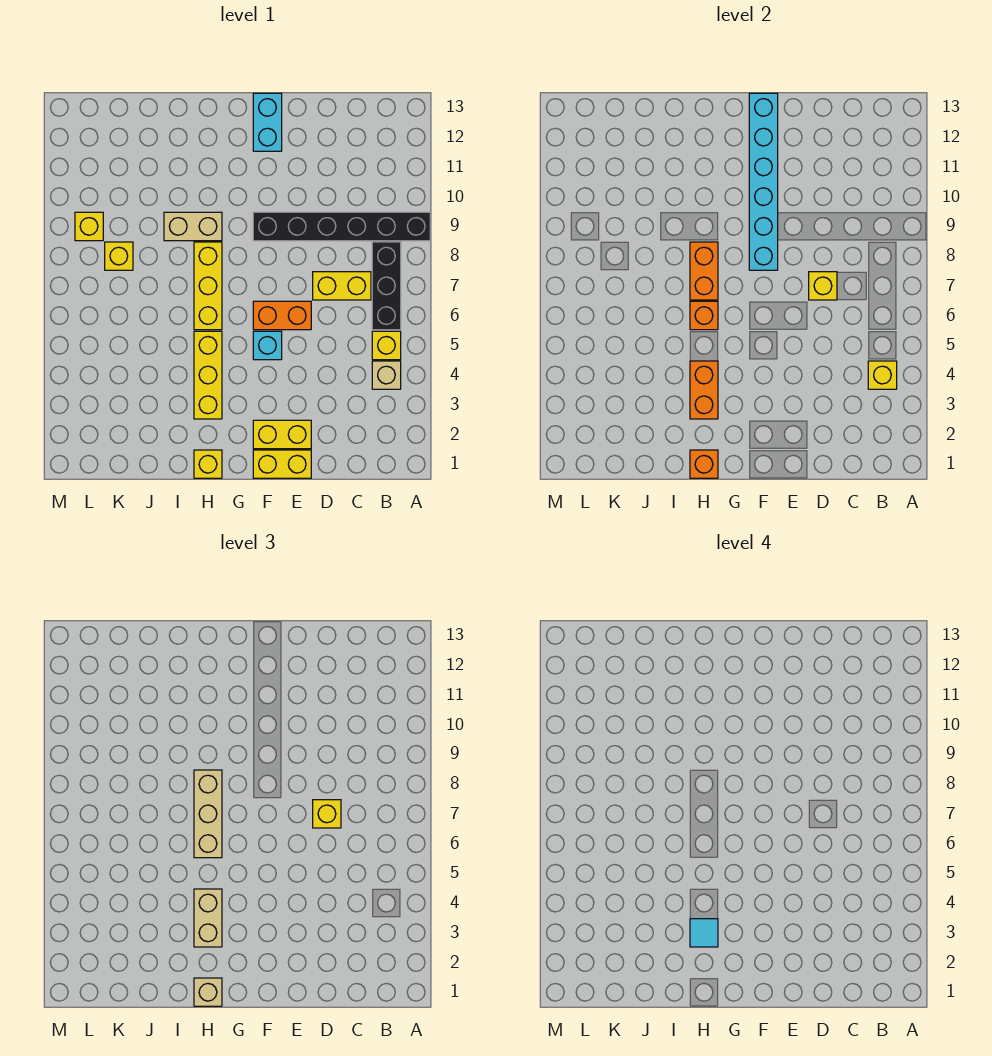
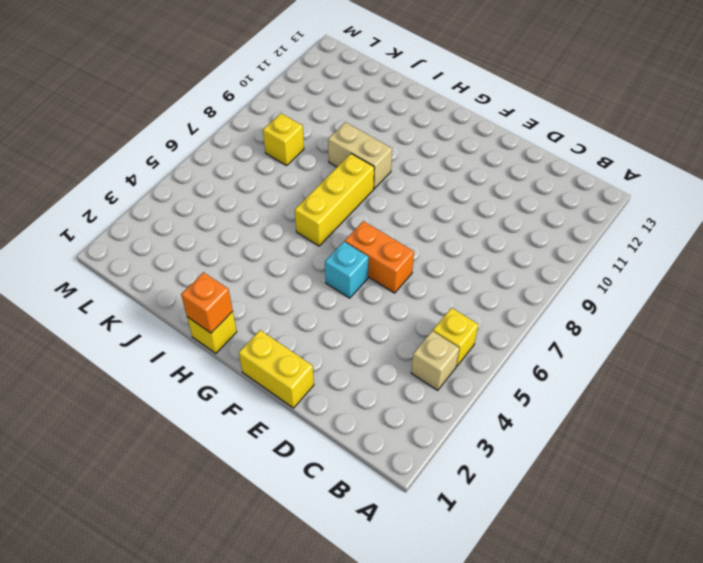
none -> black 1x6 brick [253,212,430,241]
none -> black 1x3 brick [372,242,401,330]
none -> yellow 1x2 brick [313,272,371,300]

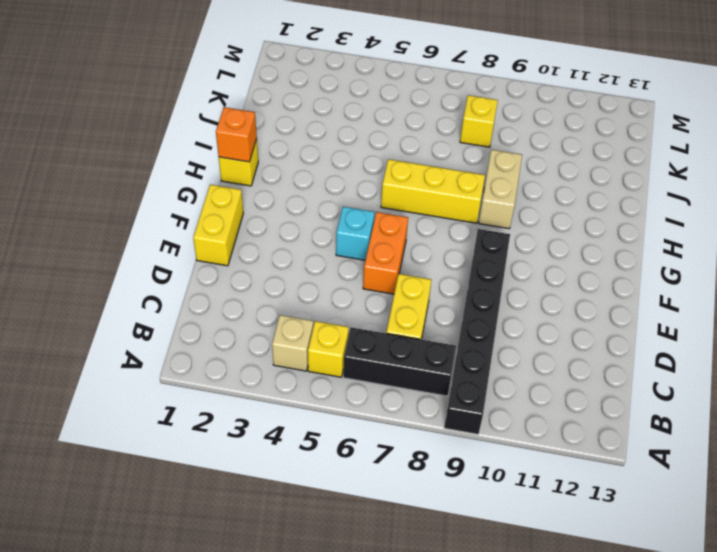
none -> yellow 1x2 brick [253,420,311,449]
none -> cyan 1x2 brick [253,93,282,151]
none -> yellow 1x3 brick [194,331,222,419]

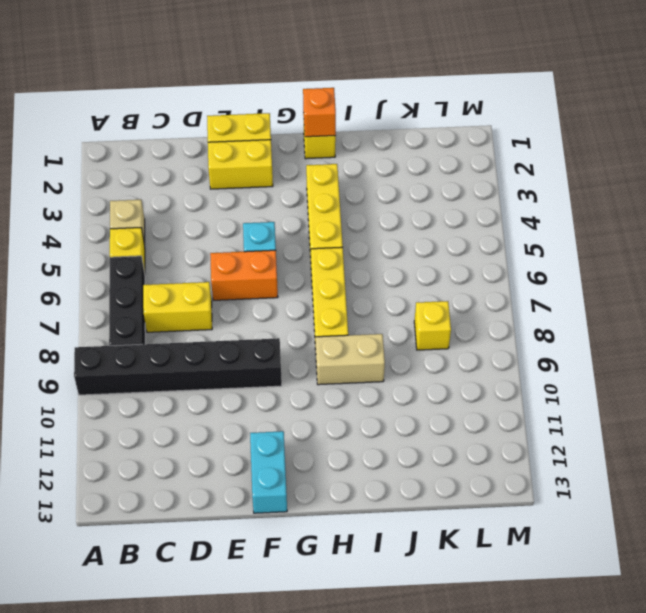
none -> yellow 1x1 brick [75,212,103,241]
none -> yellow 1x1 brick [868,361,897,389]
none -> yellow 1x1 brick [809,272,837,300]

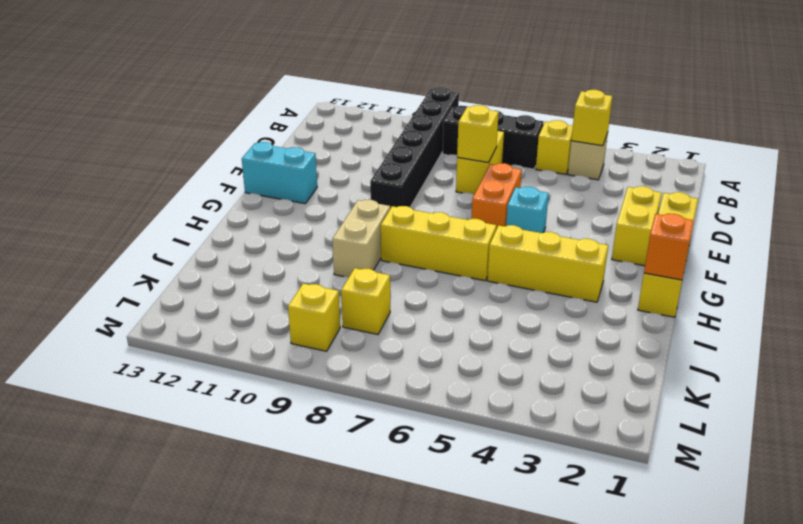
none -> cyan 1x6 brick [749,93,778,270]
none -> orange 1x2 brick [690,361,718,419]
none -> orange 1x1 brick [690,301,718,330]

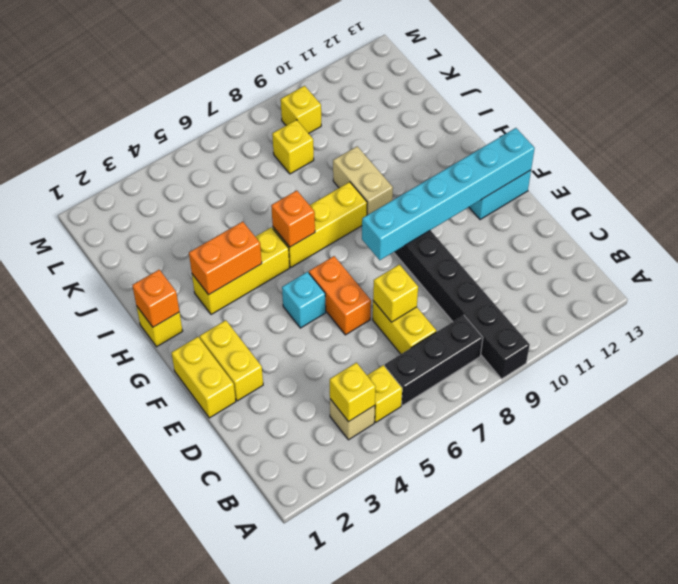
none -> orange 1x2 brick [690,242,718,300]
none -> yellow 1x1 brick [313,800,341,828]
none -> tan 1x1 brick [194,978,222,1006]

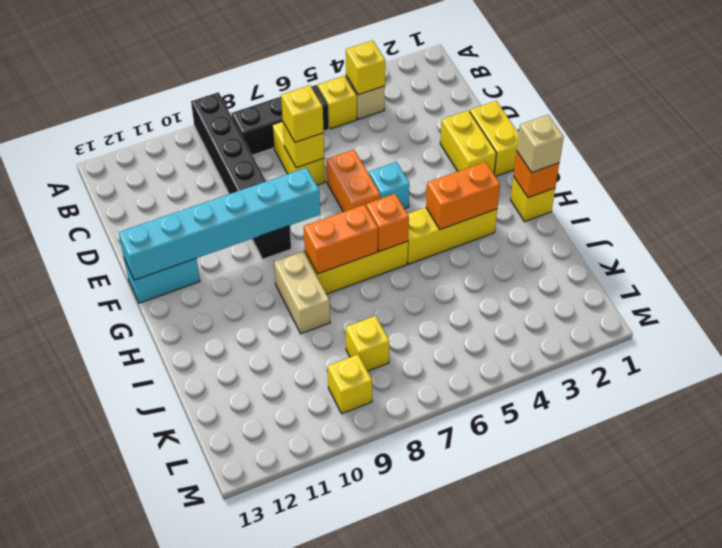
none -> tan 1x2 brick [194,889,222,947]
none -> tan 1x3 brick [194,770,222,858]
none -> cyan 1x1 tile [690,919,718,947]

